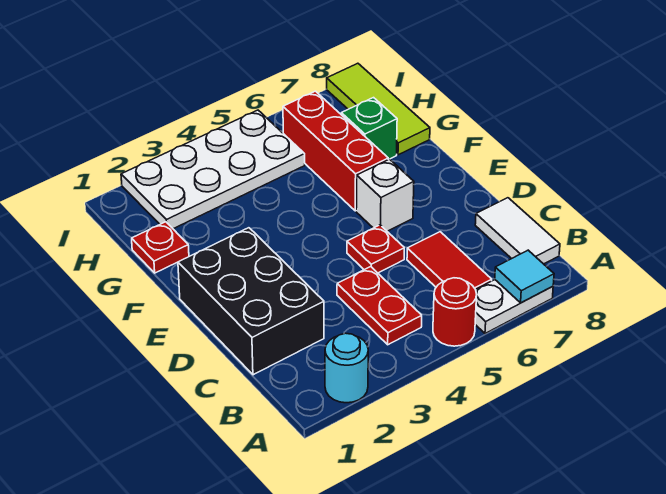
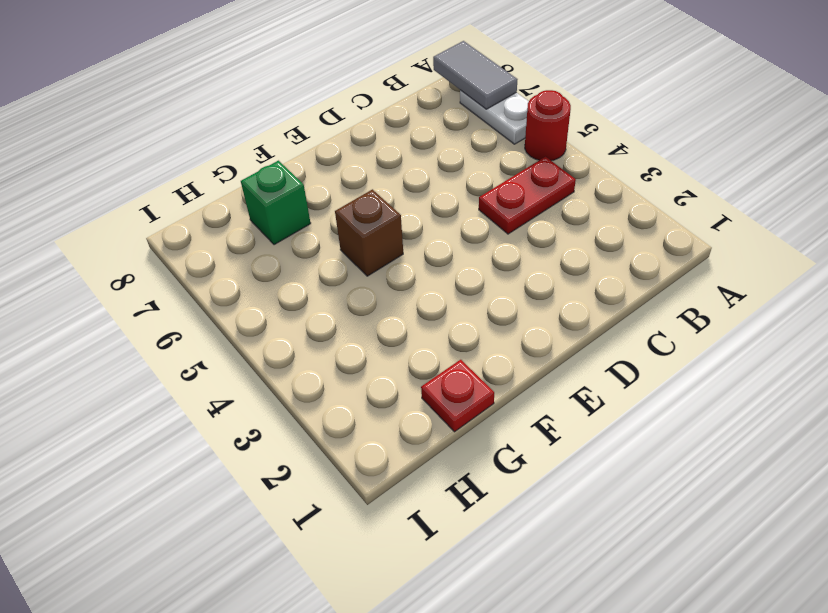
grey 1x2 tile [433,41,518,109] -> cyan 1x1 tile [495,250,554,303]
brown 1x1 brick [335,189,403,276] -> none
none -> cyan 1x1 round brick [325,333,368,403]
none -> red 1x2 tile [407,232,492,289]
none -> white 1x2 tile [475,198,560,264]

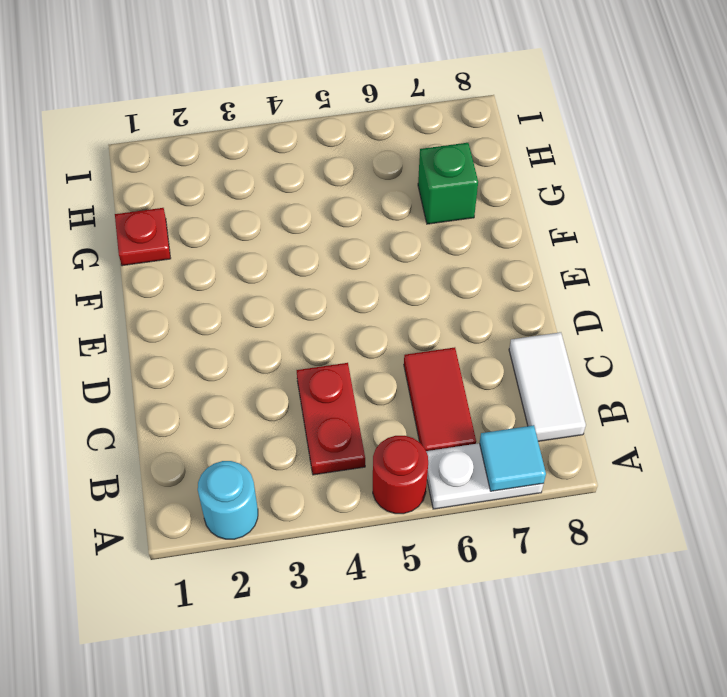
none -> black 2x3 brick [178,228,324,375]
none -> red 1x1 plate [347,225,404,273]
none -> white 1x1 brick [356,159,414,231]

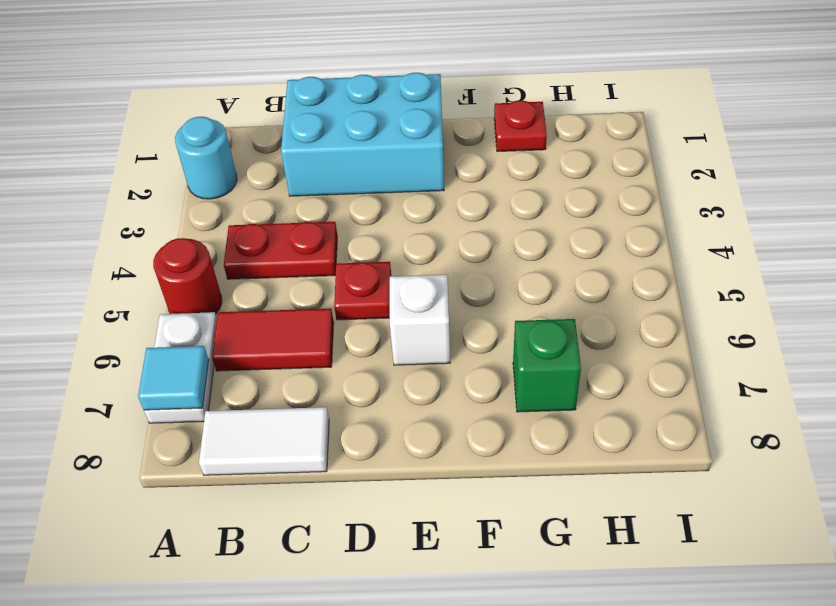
cyan 2x3 brick [281,73,444,196] -> black 2x3 brick [178,228,324,375]
none -> red 1x3 brick [283,91,388,211]
none -> lime 1x3 tile [327,63,430,155]
none -> white 2x4 plate [121,110,305,229]

